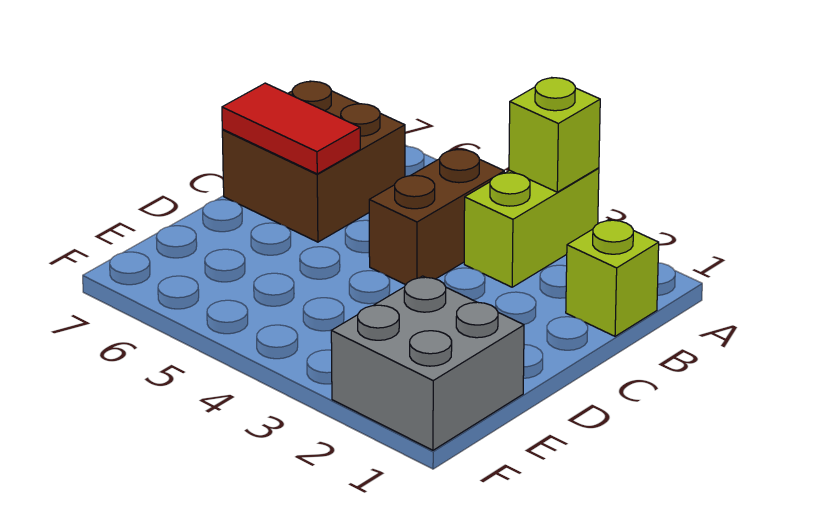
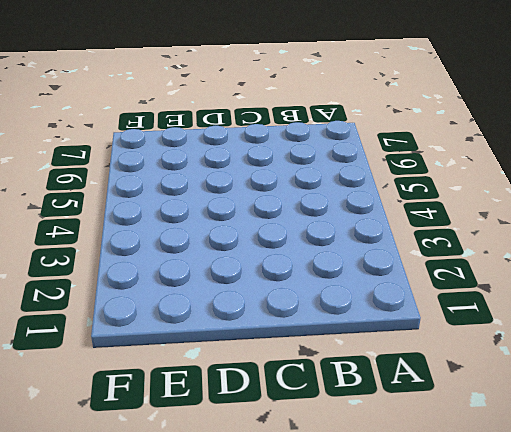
none -> lime 1x2 brick [464,168,599,287]
none -> lime 1x1 brick [566,219,659,336]

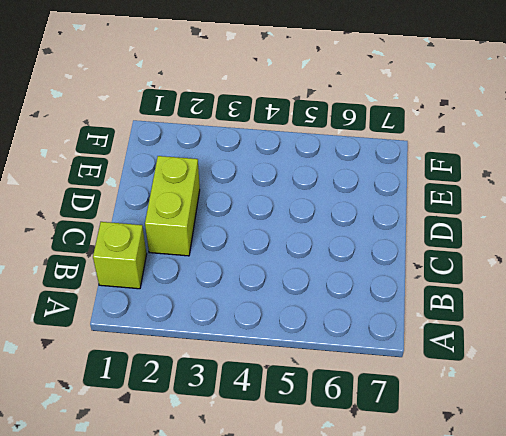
lime 1x2 brick [145,156,200,256] -> lime 1x2 brick moved to [464,168,599,287]
none -> brown 1x2 brick [369,149,504,285]
none -> brown 2x2 brick [222,81,405,242]

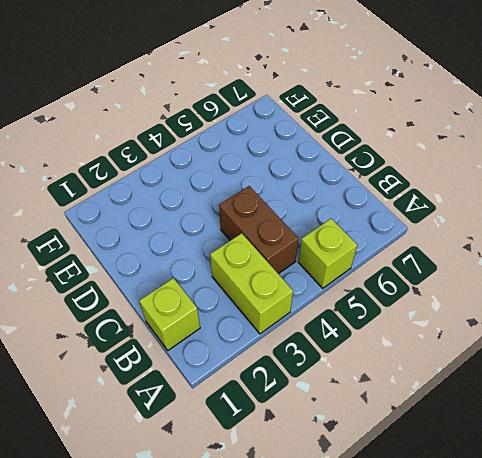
lime 1x1 brick [298,218,358,288] -> lime 1x1 brick moved to [509,77,600,192]
none -> brown 2x2 brick [222,81,405,242]
none -> grey 2x2 brick [331,276,524,450]

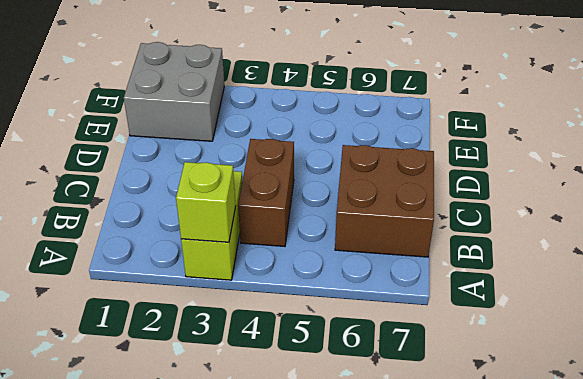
none -> lime 1x1 brick [566,219,659,336]
none -> red 1x2 tile [222,83,360,174]

